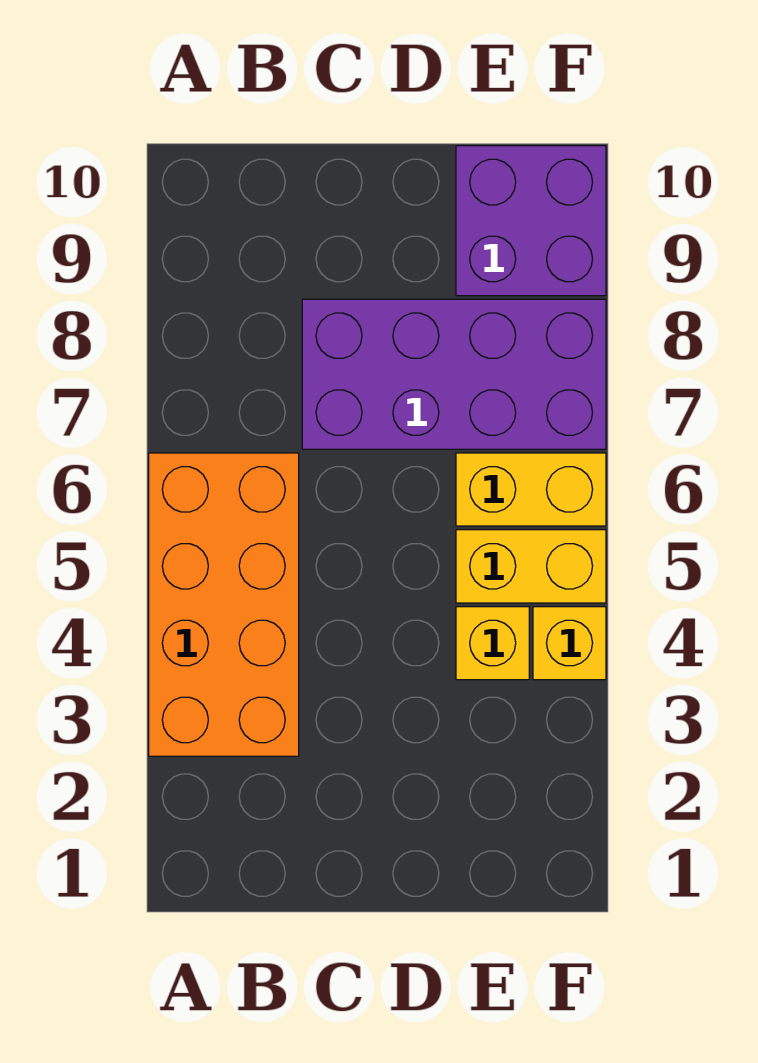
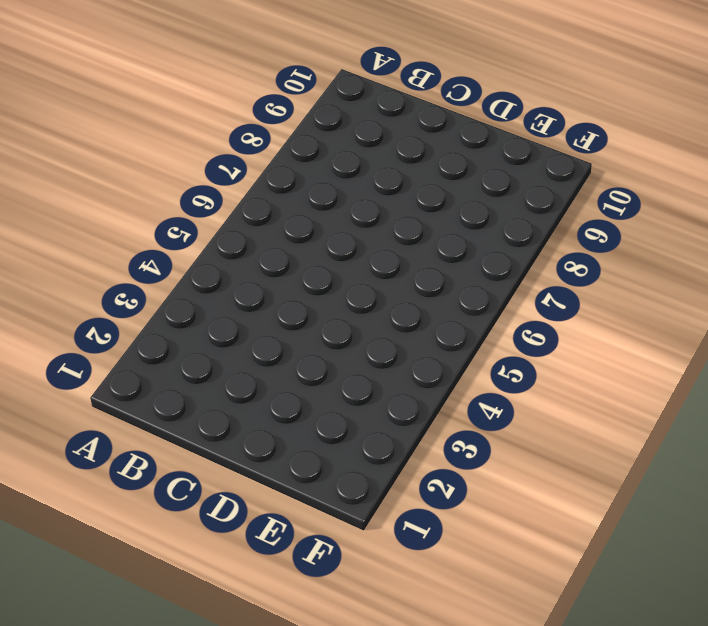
none -> orange 2x4 brick [149,453,299,756]
none -> purple 2x4 brick [302,299,606,449]

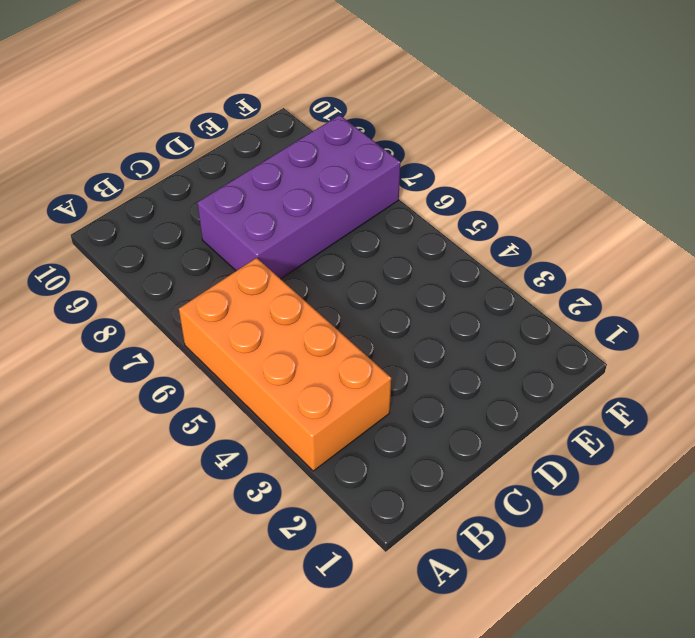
none -> yellow 1x1 brick [456,607,529,680]
none -> yellow 1x2 brick [456,530,606,603]

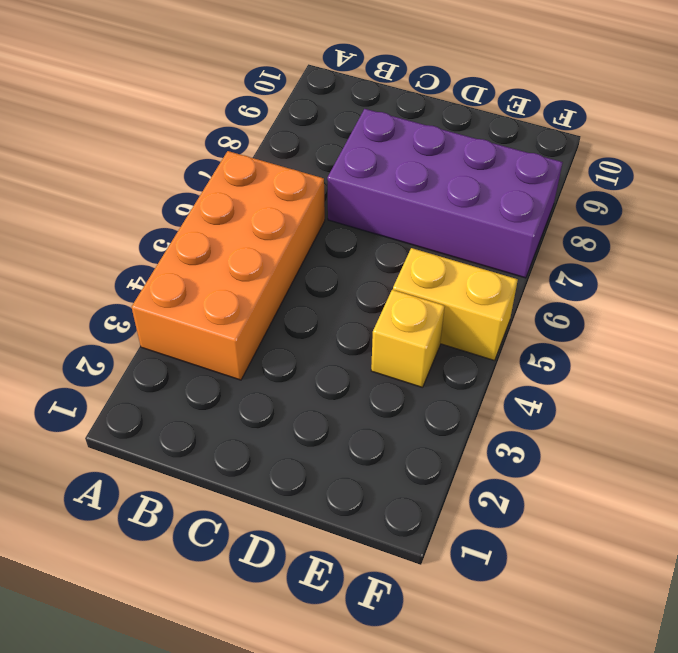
none -> yellow 1x2 brick [456,453,606,526]
none -> purple 2x2 brick [456,146,606,296]

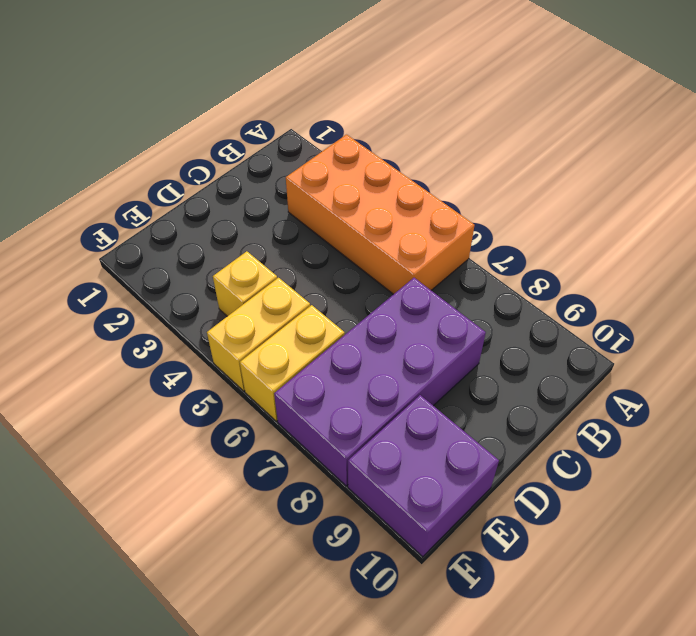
none -> yellow 1x1 brick [533,607,606,680]

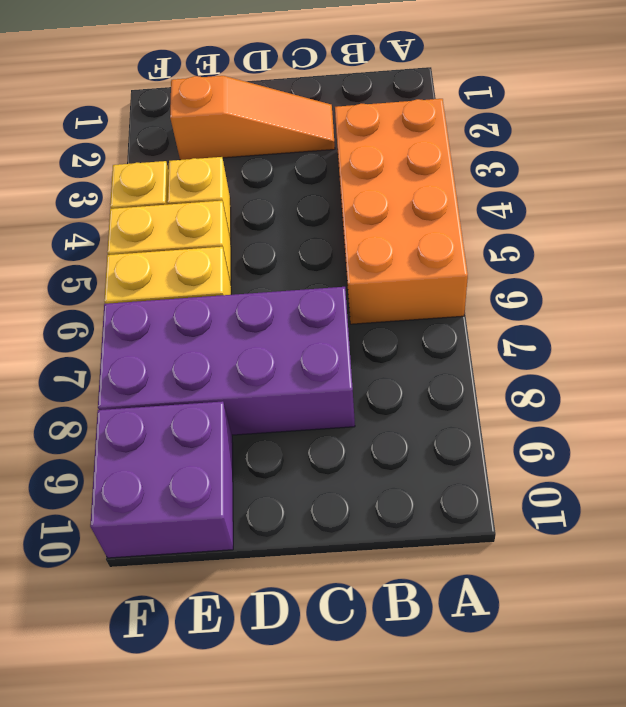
orange 1x3 slope [170,76,335,160] -> none

